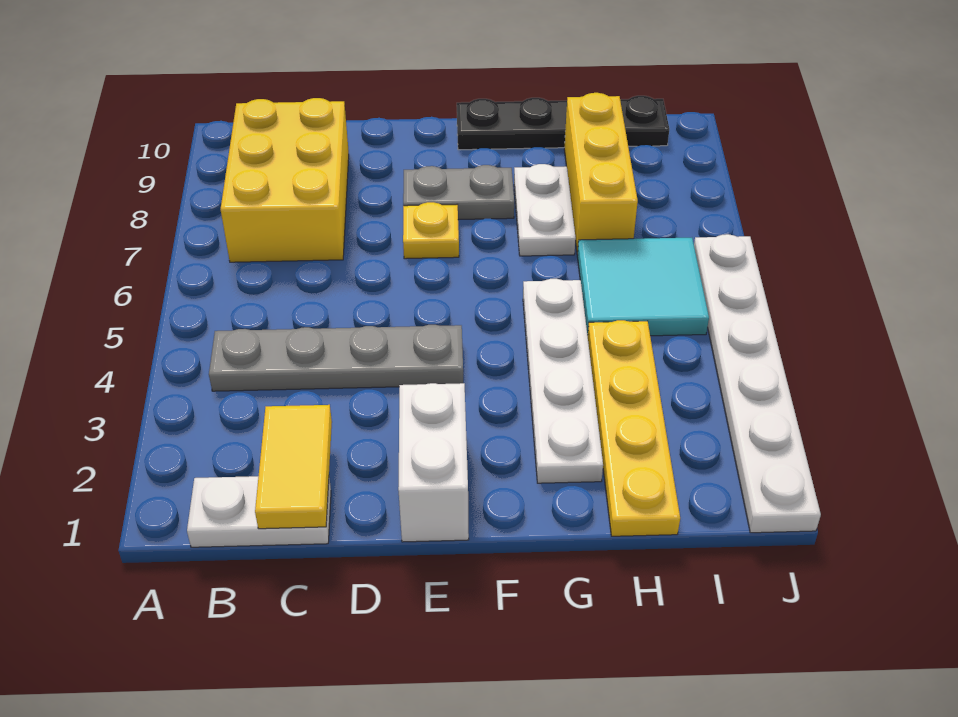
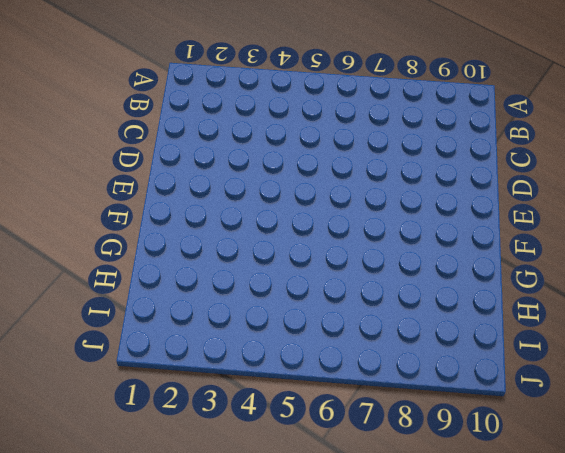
none -> white 1x2 plate [187,476,331,547]
none -> grey 1x4 plate [209,325,463,391]
none -> yellow 2x3 brick [221,98,349,262]

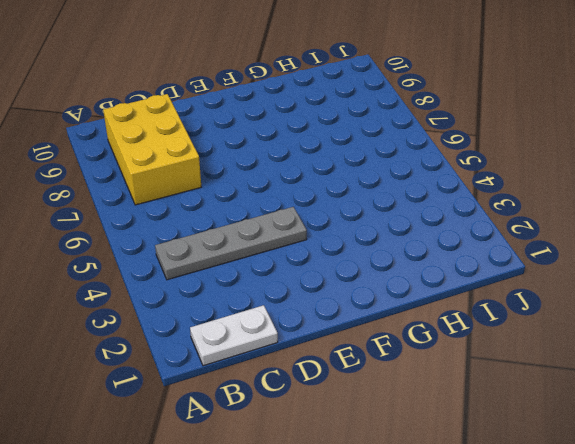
none -> white 1x2 brick [398,383,469,542]
none -> yellow 1x1 plate [403,202,459,259]
none -> grey 1x2 plate [403,165,514,220]

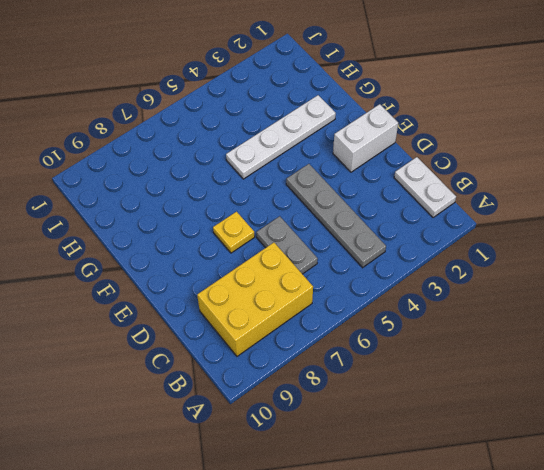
grey 1x2 plate [256,216,318,274] -> grey 1x2 plate moved to [403,165,514,220]
none -> black 1x4 plate [457,96,669,150]
none -> white 1x2 plate [514,164,576,256]
none -> yellow 1x4 plate [588,320,680,536]

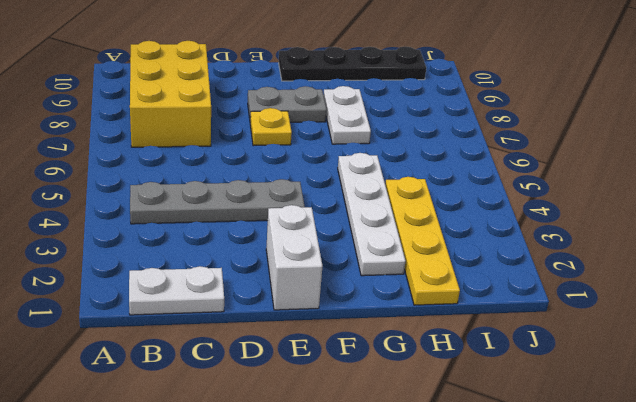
none -> cyan 2x2 tile [577,238,709,336]
none -> yellow 1x3 brick [564,93,638,255]
none -> white 1x6 plate [694,234,821,533]

